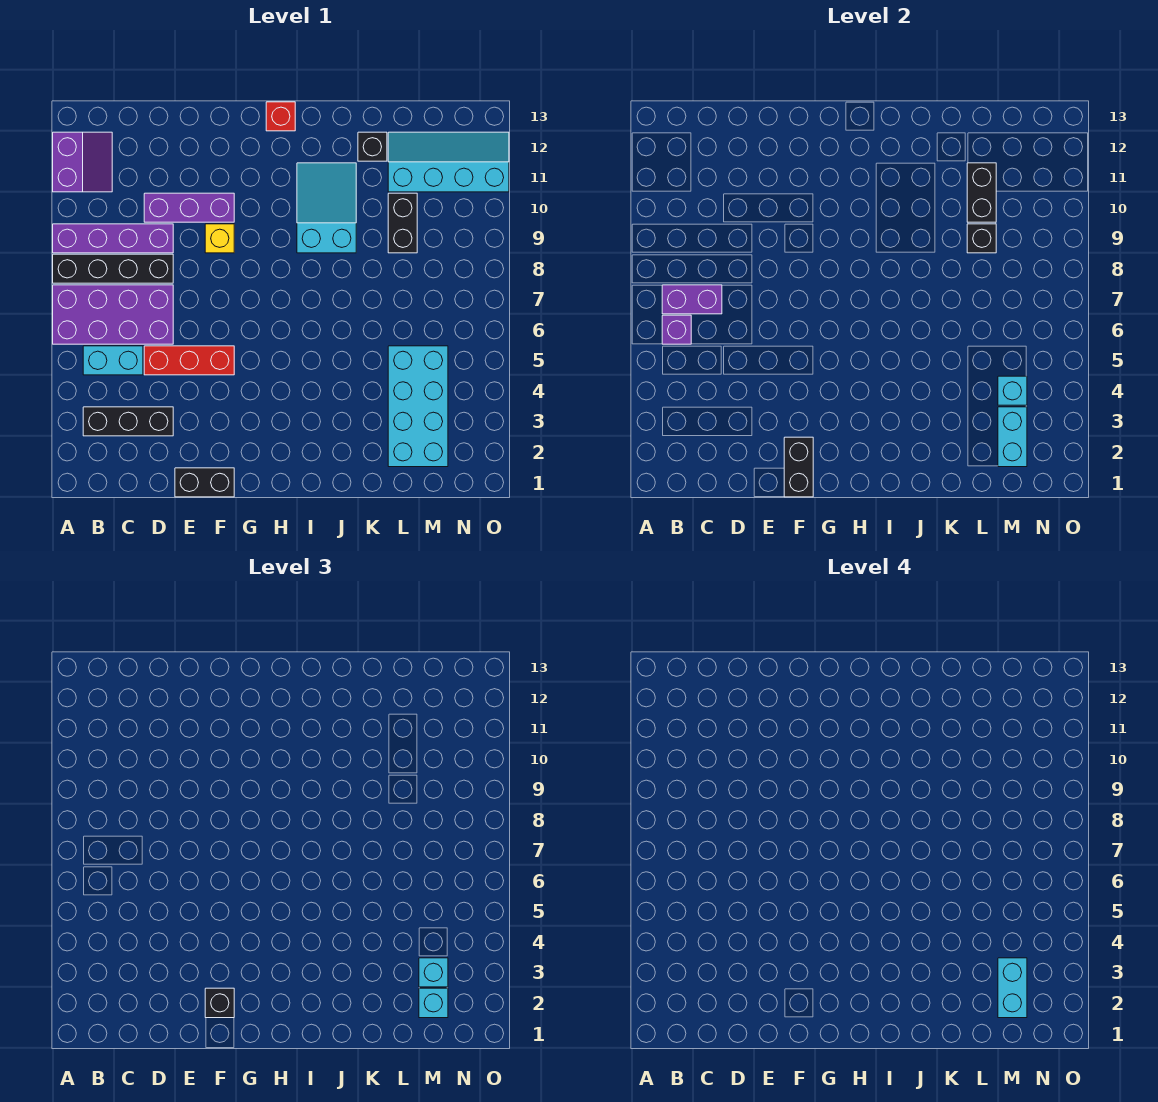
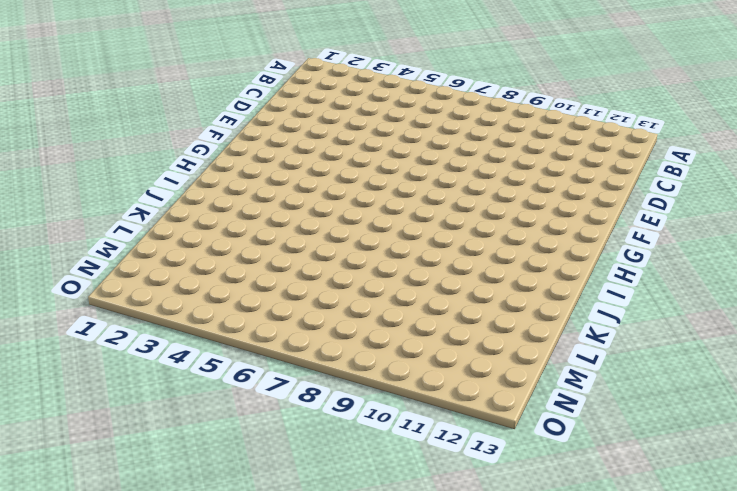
none -> purple 2x4 brick [53,285,173,344]
none -> black 1x4 brick [53,254,173,283]
none -> purple 1x4 brick [53,224,173,253]

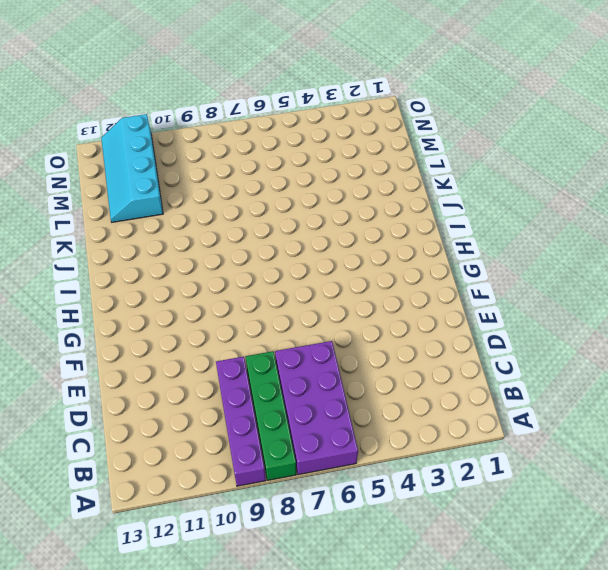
green 1x4 brick [246,351,296,480] -> black 1x4 brick [53,254,173,283]
none -> purple 2x2 slope [53,132,112,192]
none -> black 1x3 brick [83,407,173,436]
none -> cyan 1x2 brick [83,346,143,375]

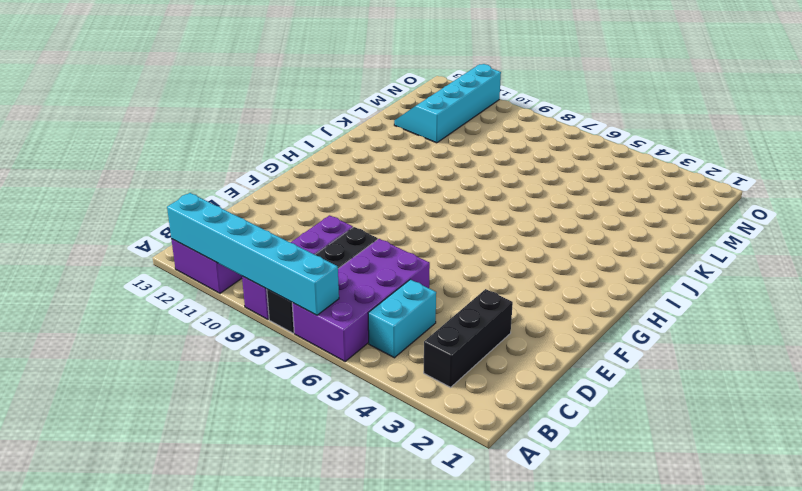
cyan 1x6 brick [167,193,339,315] -> none
none -> red 1x3 brick [144,346,234,375]
none -> purple 1x3 brick [144,193,234,222]
none -> black 1x2 brick [175,468,234,497]

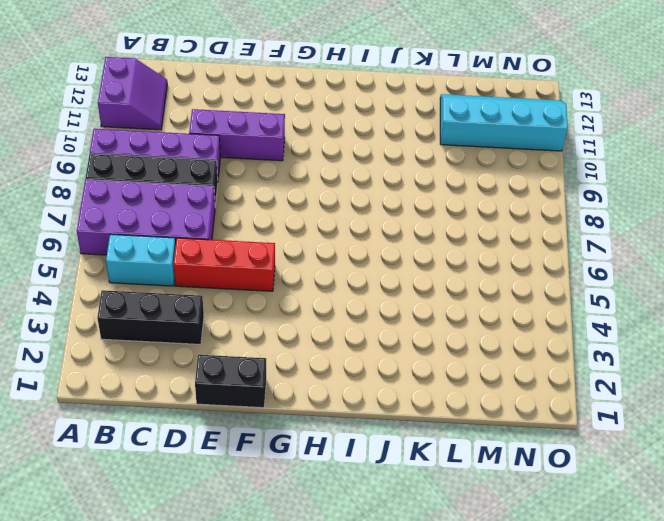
none -> yellow 1x1 brick [205,224,234,253]
none -> red 1x1 brick [266,102,295,131]
none -> cyan 2x3 slope [297,163,356,253]

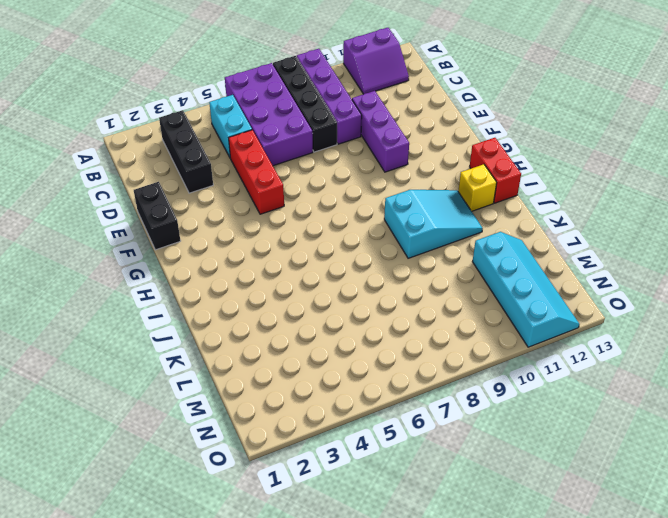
red 1x2 brick [470,138,521,203] -> red 1x1 brick [266,102,295,131]
yellow 1x1 brick [458,164,497,211] -> yellow 1x1 brick moved to [205,224,234,253]
none -> black 1x1 brick [358,132,387,161]
none -> cyan 2x4 brick [388,346,448,467]
none -> black 1x2 brick [388,193,417,253]

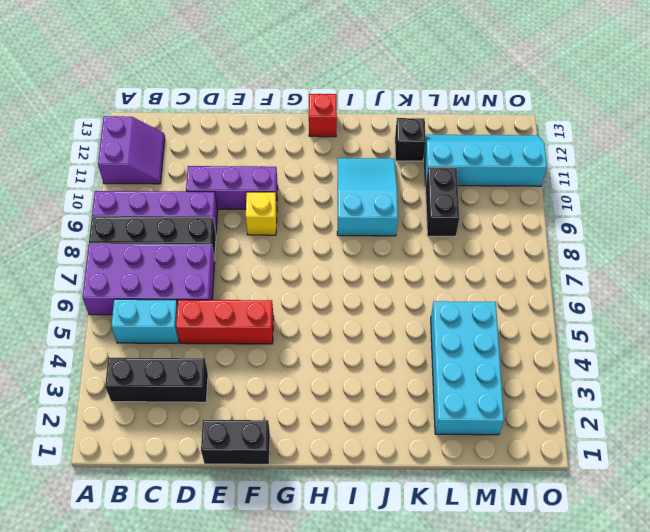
none -> purple 1x1 brick [662,315,691,344]
none -> purple 1x2 brick [662,285,722,314]
none -> black 1x2 brick [784,437,813,497]

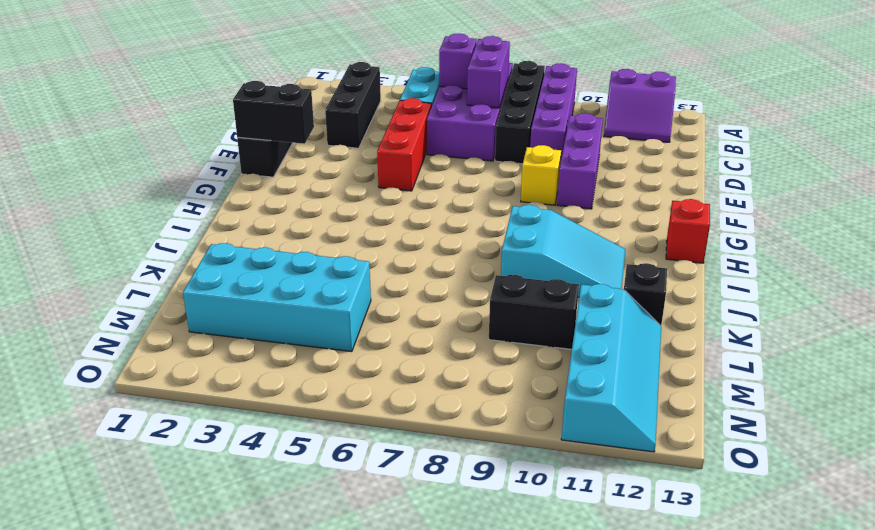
none -> black 1x1 brick [967,224,996,253]
none -> black 1x2 brick [967,163,996,222]
none -> cyan 1x2 brick [998,407,1027,467]

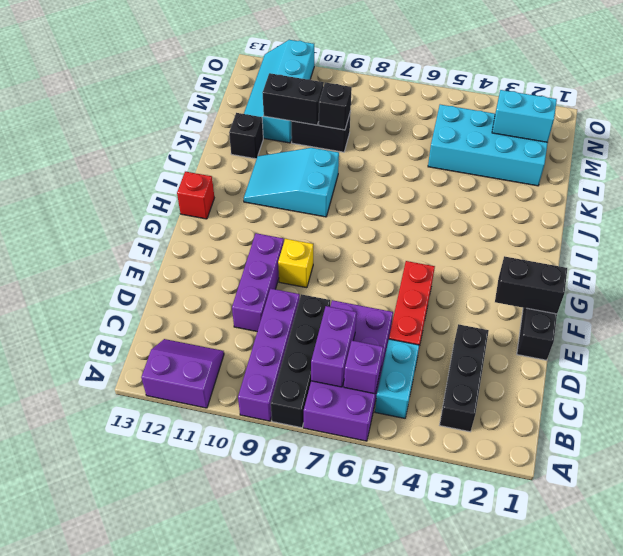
none -> cyan 1x1 brick [998,376,1027,405]
none -> black 1x1 brick [205,988,234,1018]
none -> cyan 1x1 brick [419,988,448,1018]

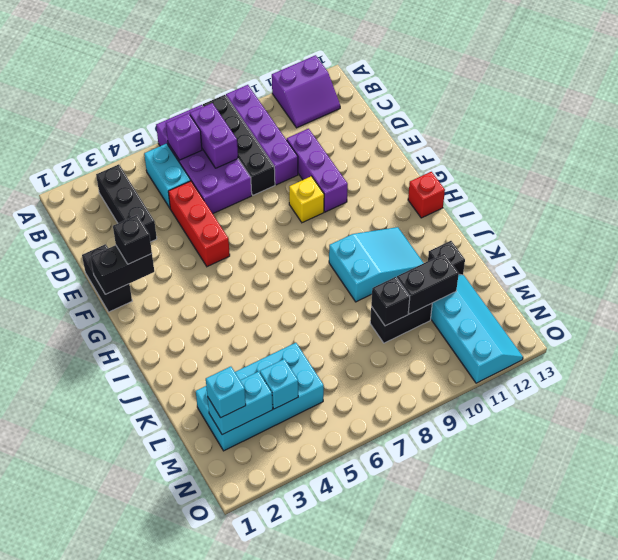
none -> cyan 1x1 brick [419,958,448,987]
none -> cyan 1x2 brick [998,958,1027,1018]

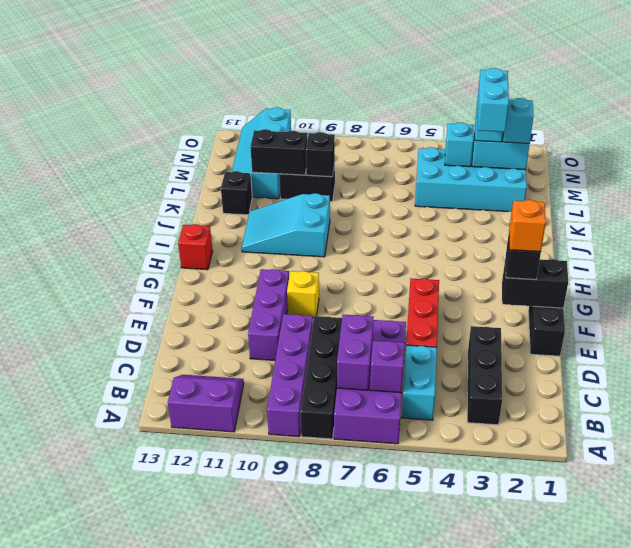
orange 1x1 brick [509,200,546,252] -> none
cyan 1x2 brick [478,68,509,132] -> cyan 1x2 brick turned to [998,958,1027,1018]

